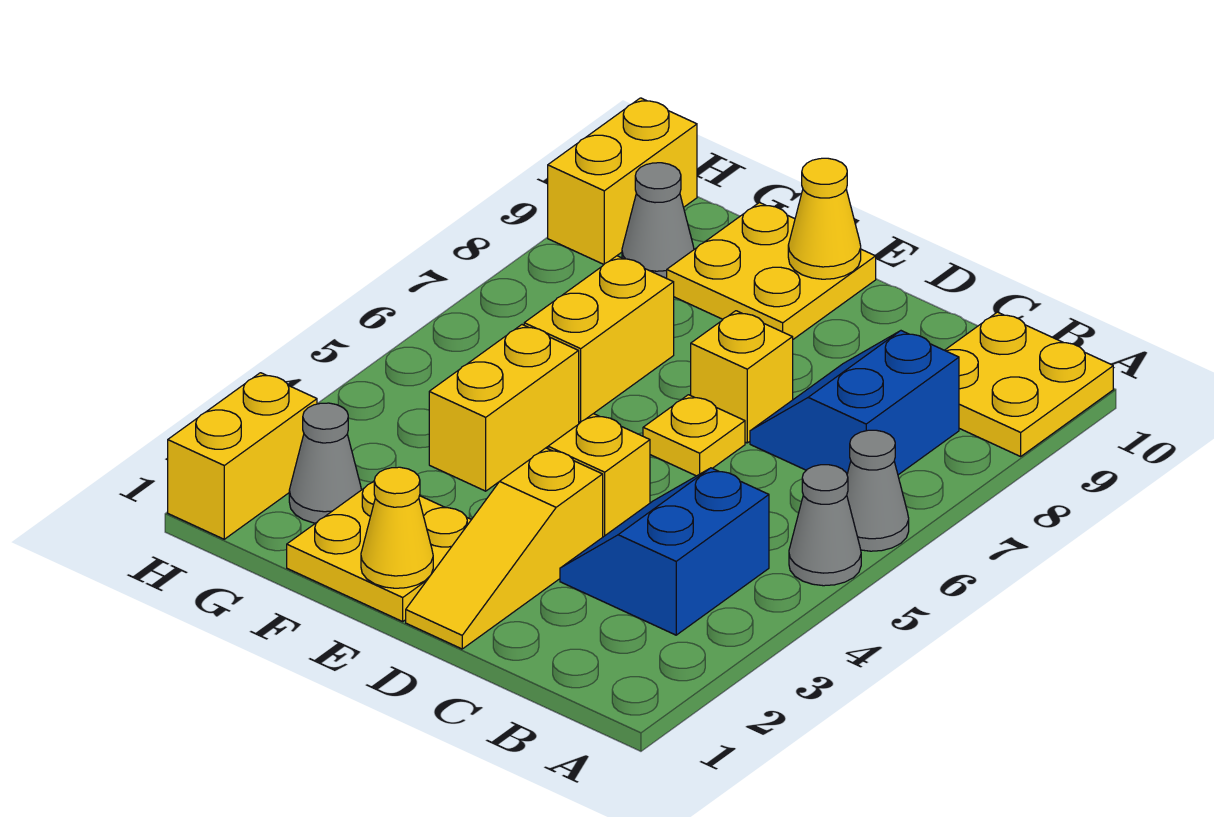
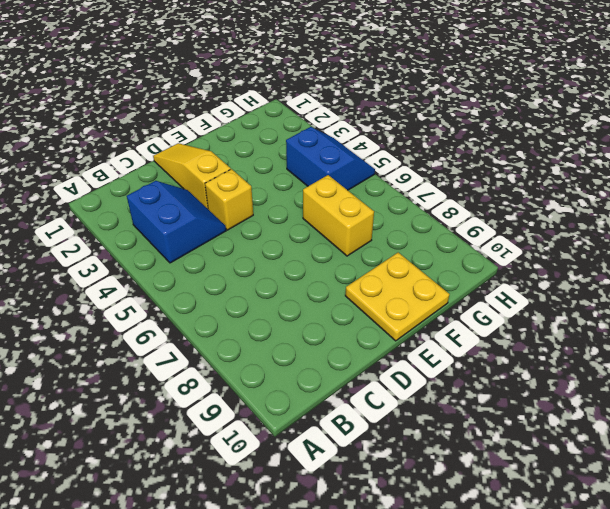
blue 2x2 slope [286,127,375,190] -> blue 2x2 slope moved to [750,331,959,475]
none -> grey 1x1 cone [789,465,861,586]
none -> grey 1x1 cone [847,430,909,551]
none -> yellow 2x2 plate [945,312,1113,456]

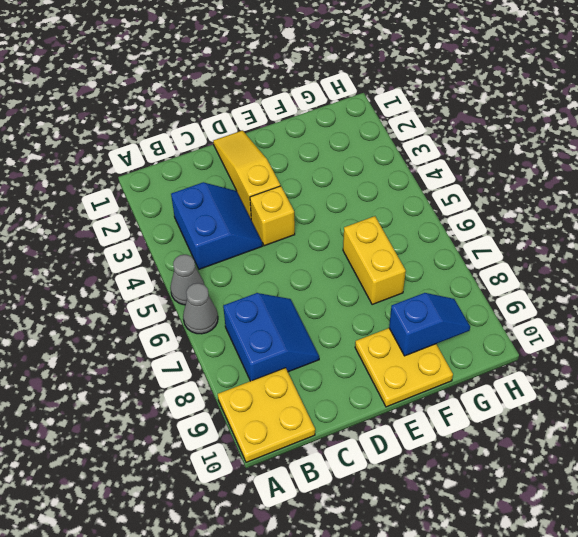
blue 1x2 slope [389,293,470,356] -> none
none -> yellow 1x1 plate [643,395,745,476]
none -> yellow 1x1 brick [691,311,793,443]
none -> yellow 2x2 plate [287,481,471,621]

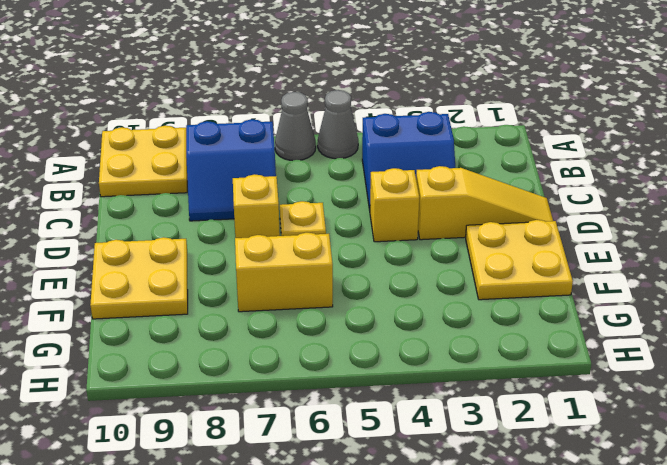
none -> yellow 1x2 brick [429,325,579,491]
none -> grey 1x1 cone [289,403,361,523]
none -> grey 1x1 cone [622,163,694,278]

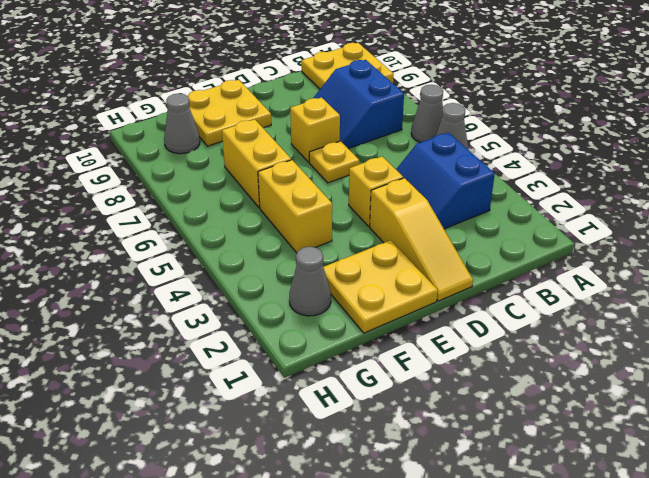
none -> yellow 1x2 brick [168,373,317,539]
none -> yellow 1x2 brick [548,98,697,264]
none -> yellow 1x1 cone [361,467,433,588]

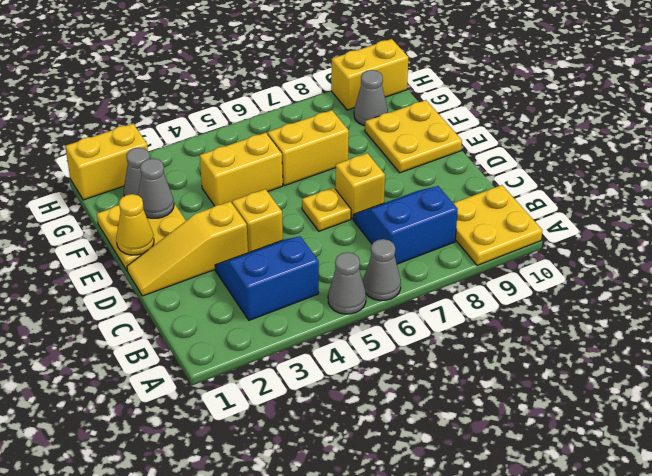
grey 1x1 cone [138,159,174,218] -> none
none -> yellow 1x1 cone [788,158,861,279]

